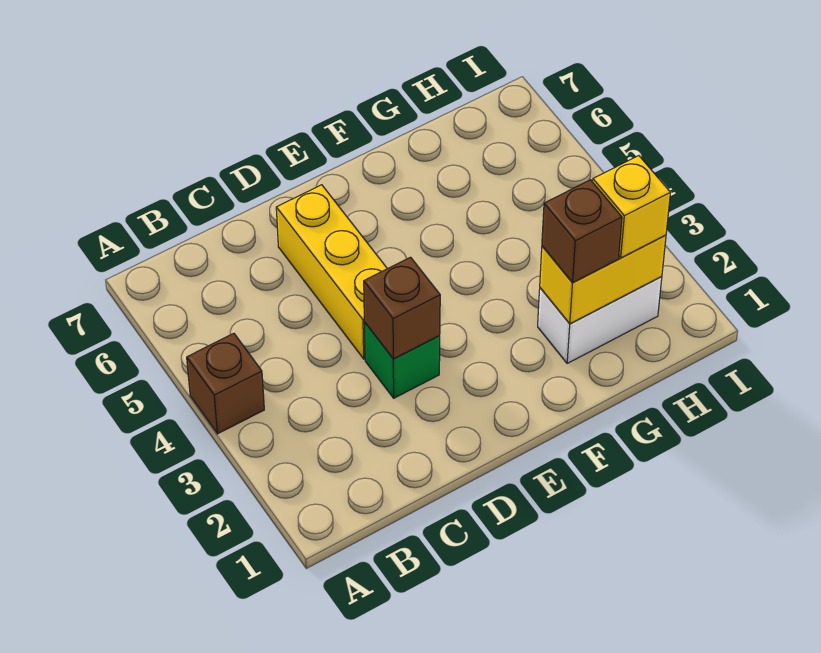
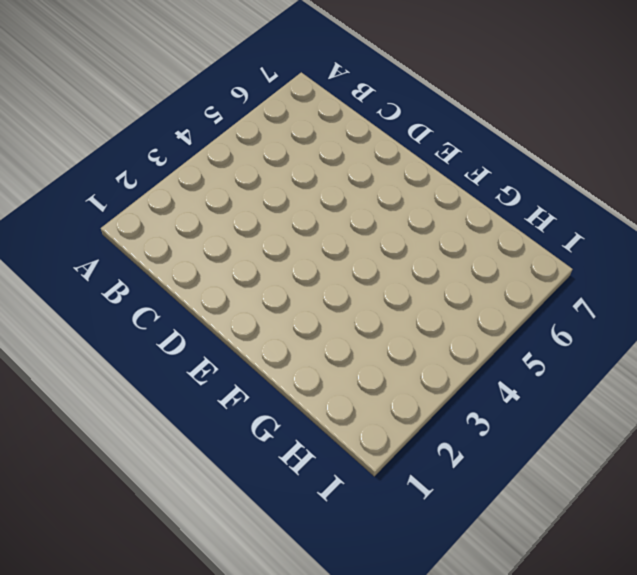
none -> brown 1x1 brick [187,333,264,434]
none -> green 1x1 brick [364,322,440,398]

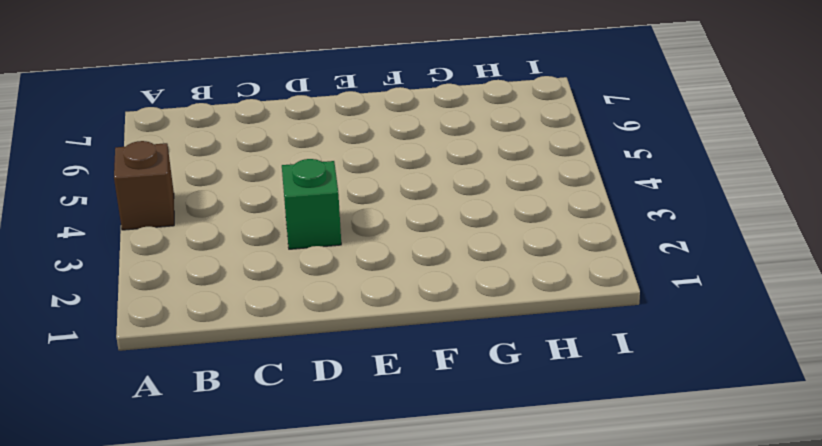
none -> yellow 1x3 brick [276,185,387,359]
none -> white 1x2 brick [538,277,662,364]

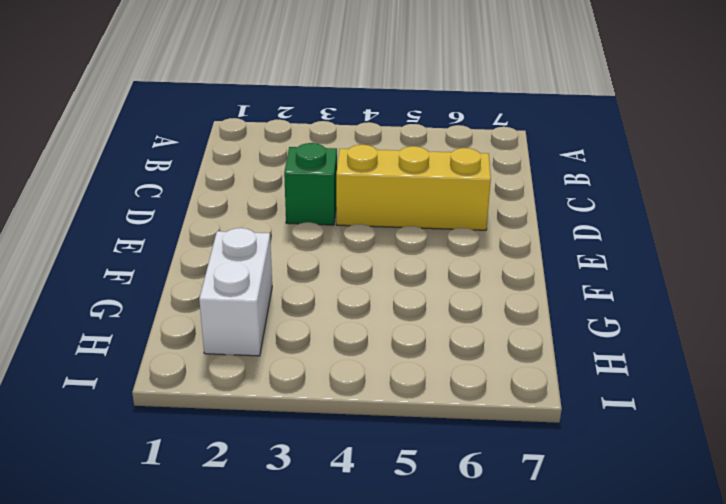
none -> brown 1x1 brick [187,333,264,434]
none -> brown 1x1 brick [364,257,440,359]

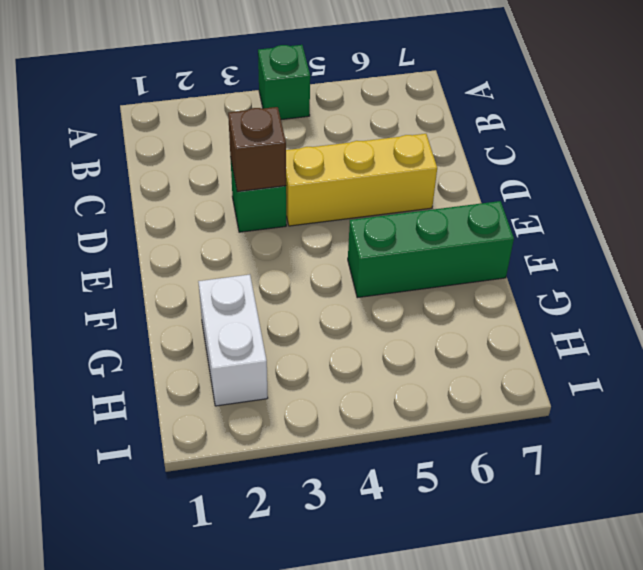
green 1x1 brick [258,45,310,120] -> brown 1x1 brick [187,333,264,434]
green 1x3 brick [348,201,514,298] -> none
none -> yellow 1x2 brick [540,235,666,324]
none -> brown 1x1 brick [542,180,622,283]

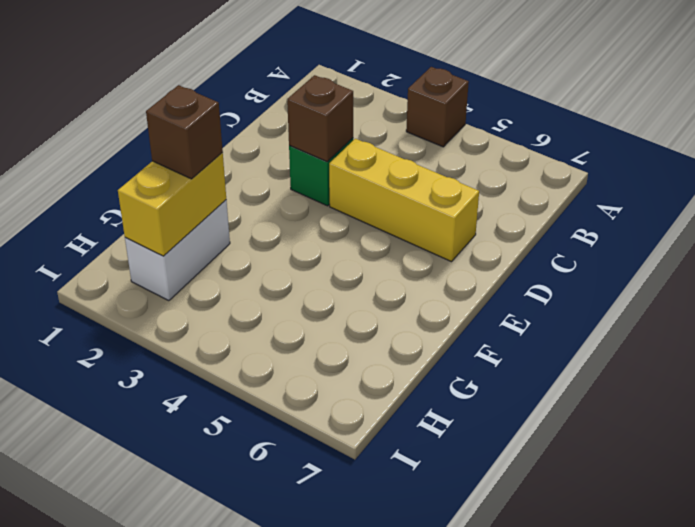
none -> yellow 1x1 brick [593,156,670,258]

